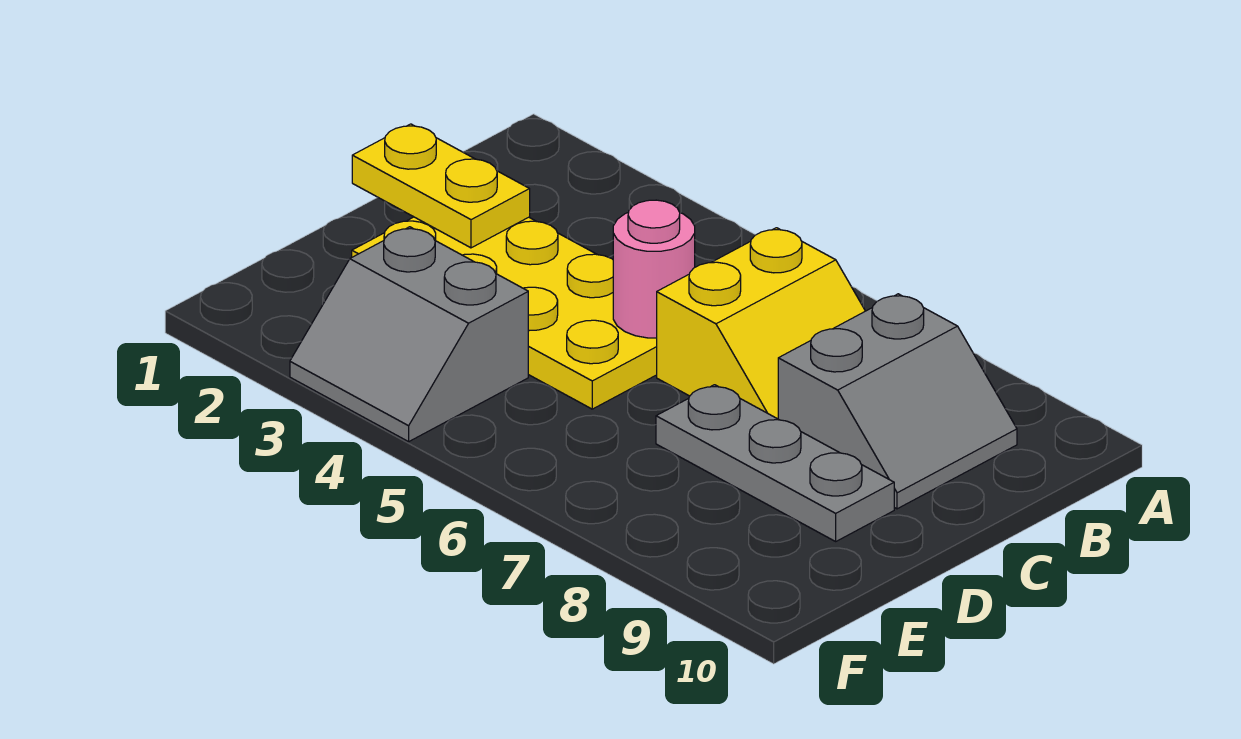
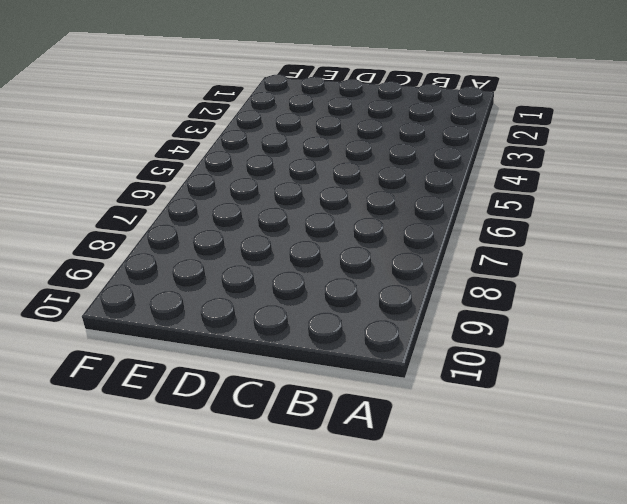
none -> yellow 2x2 slope [657,228,865,419]
none -> grey 2x2 slope [778,294,1017,509]

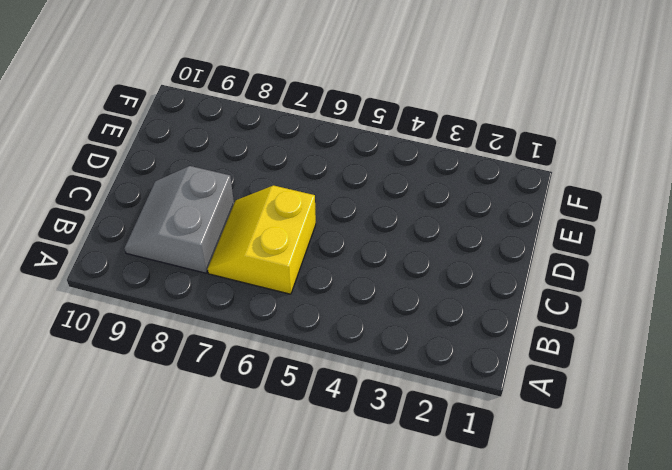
none -> yellow 2x4 plate [352,217,657,409]
none -> grey 1x3 plate [656,385,894,541]

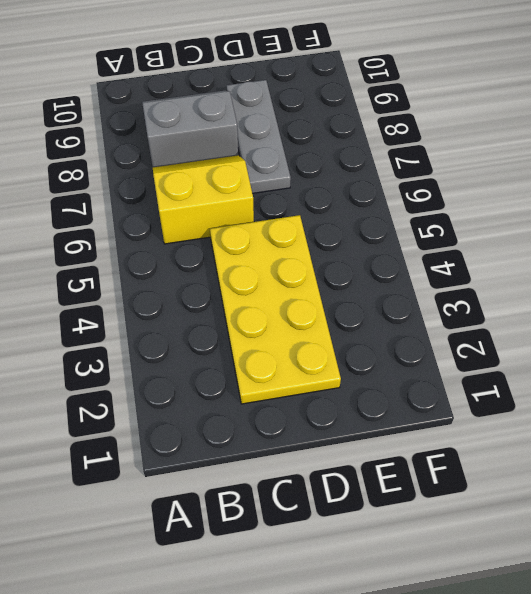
none -> grey 2x2 slope [290,227,528,442]
none -> yellow 1x2 plate [352,124,530,248]

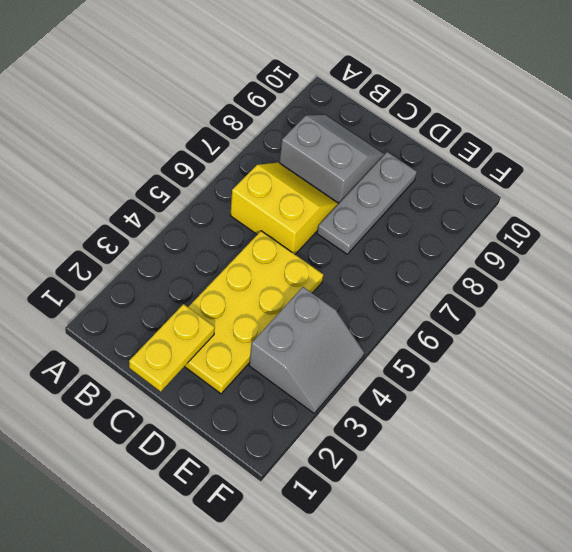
none -> pink 1x1 round brick [613,200,695,338]

